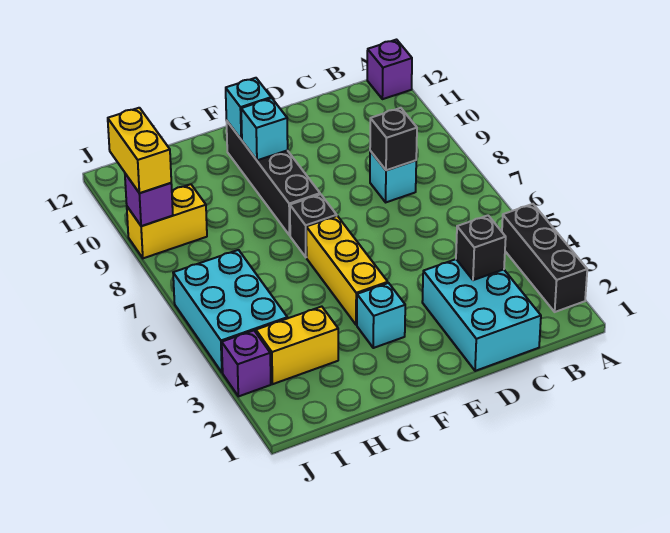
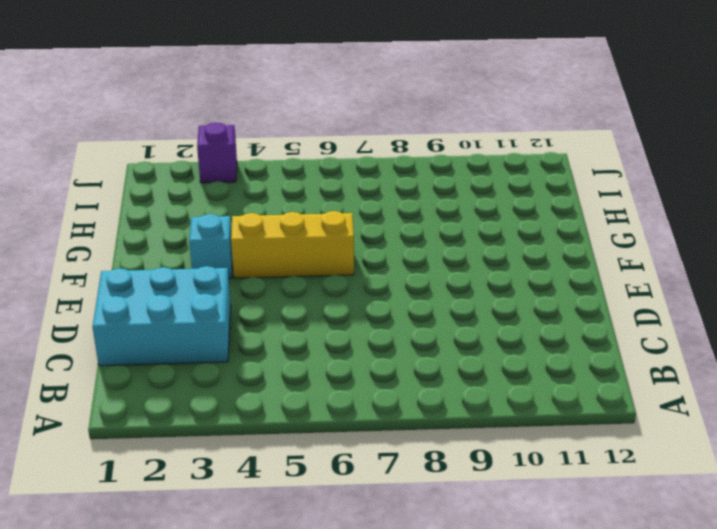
none -> black 1x3 brick [502,204,587,312]
none -> purple 1x1 brick [367,40,412,99]
none -> cyan 1x1 brick [370,151,416,202]

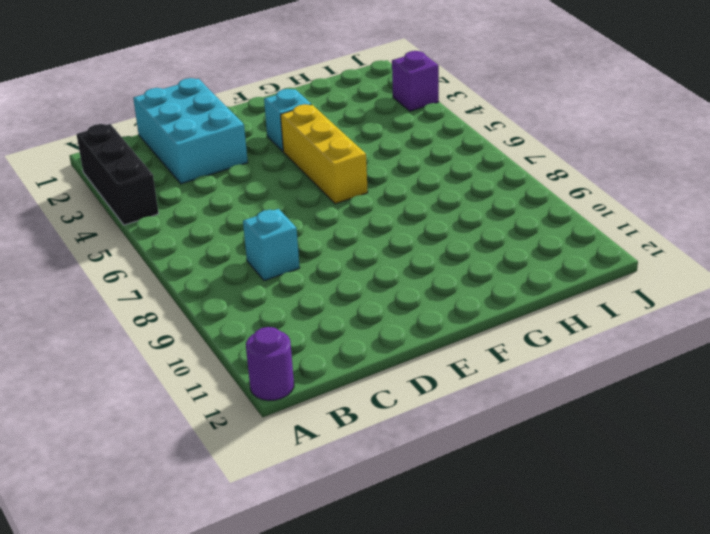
purple 1x1 round brick [246,327,294,401] -> purple 1x1 brick [367,40,412,99]
none -> black 1x1 brick [290,194,337,257]
none -> black 1x4 brick [226,121,320,235]
none -> yellow 1x2 brick [256,307,338,384]

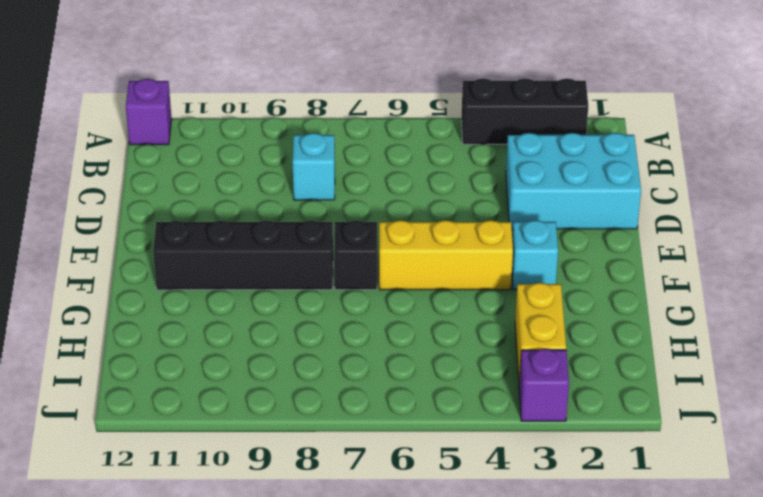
none -> cyan 2x3 brick [173,250,287,373]
none -> yellow 1x2 brick [127,184,207,258]
none -> black 1x1 brick [456,216,506,280]

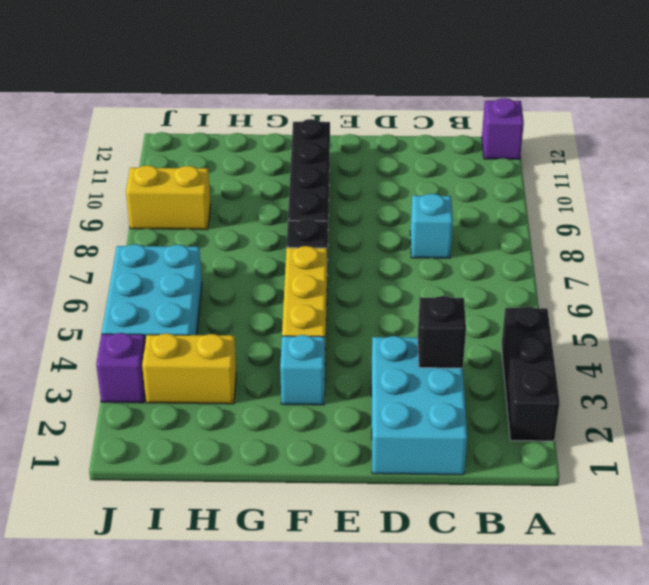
none -> black 1x1 brick [370,108,417,170]
none -> cyan 1x1 brick [241,98,288,160]
none -> cyan 1x1 brick [226,78,271,140]

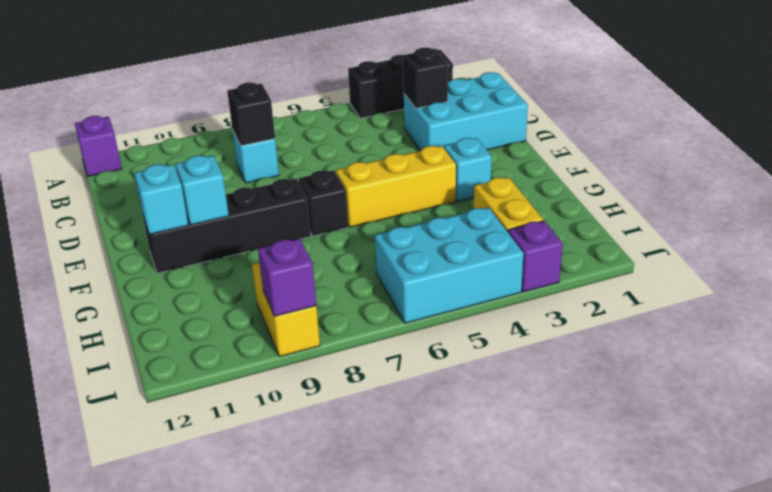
none -> yellow 1x2 brick [108,108,171,193]

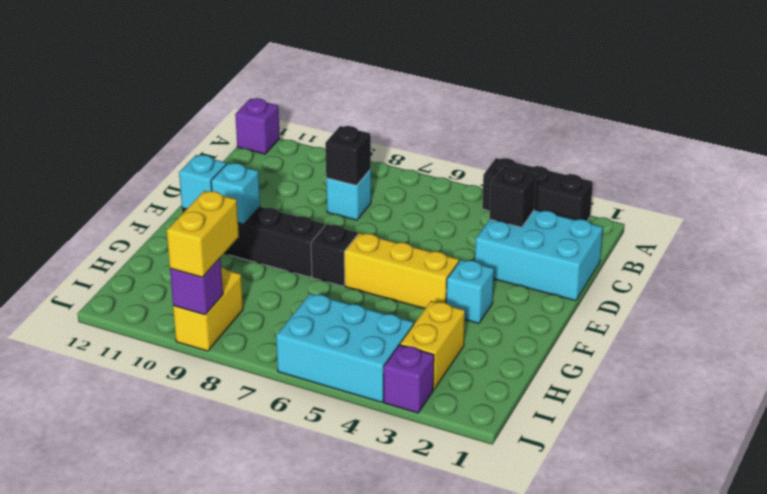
yellow 1x2 brick [167,191,239,277] -> yellow 1x2 brick turned to [108,108,171,193]

